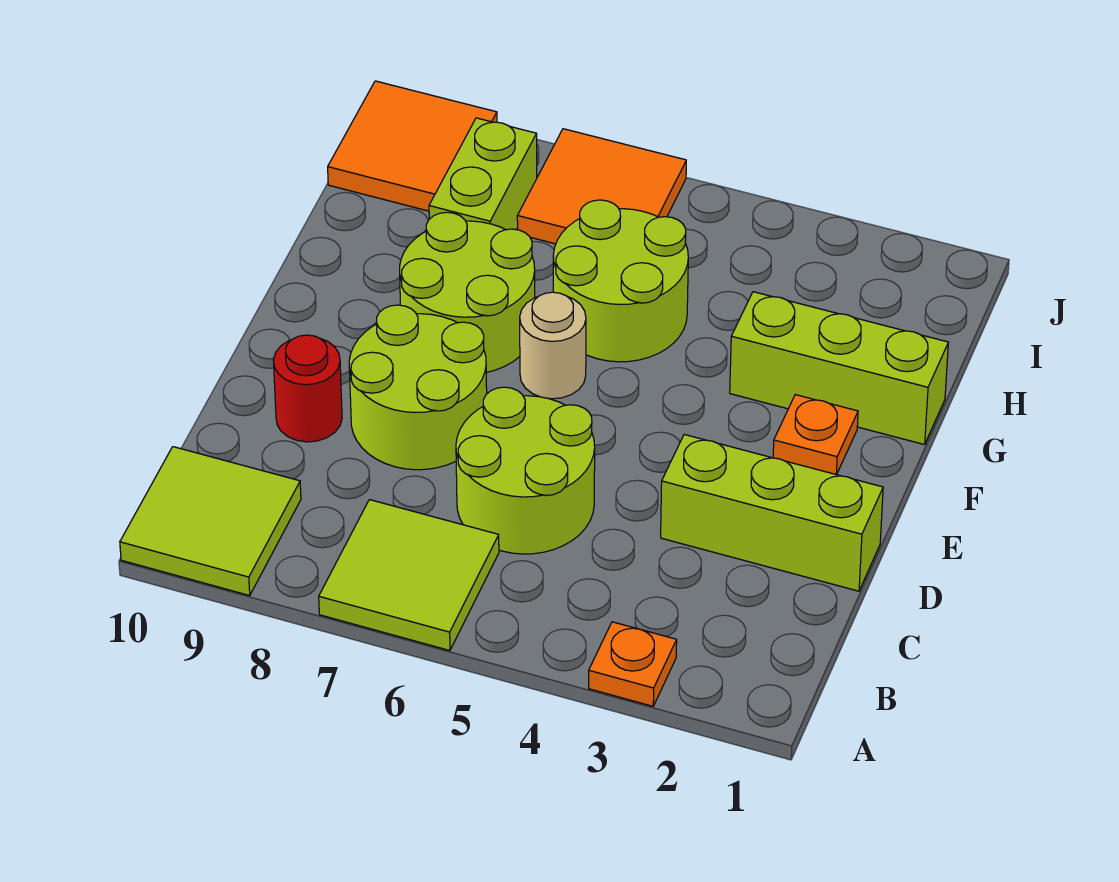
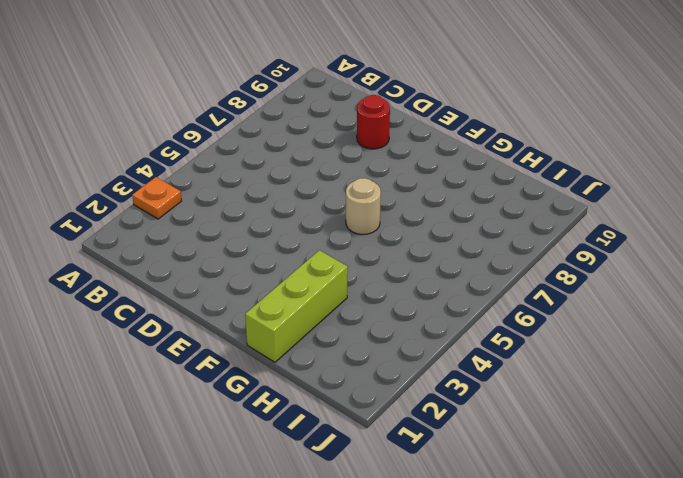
none -> lime 2x2 tile [319,500,499,651]
none -> lime 2x2 tile [120,447,301,595]
none -> lime 2x2 round brick [456,387,595,554]

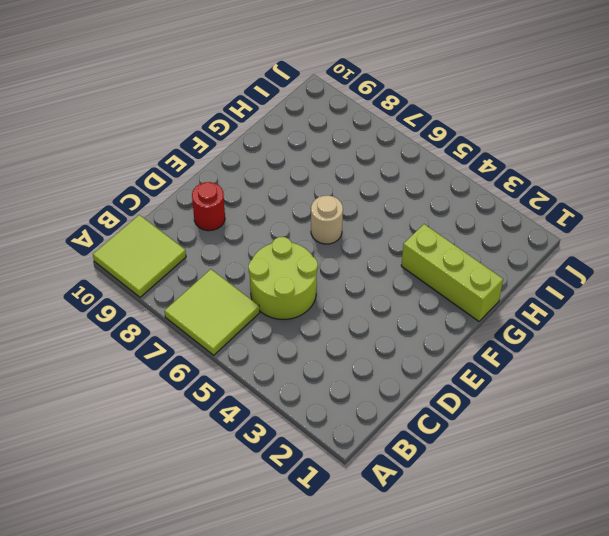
none -> orange 1x1 plate [589,622,677,706]
none -> lime 1x3 brick [661,435,883,591]
none -> lime 2x2 round brick [349,305,487,470]

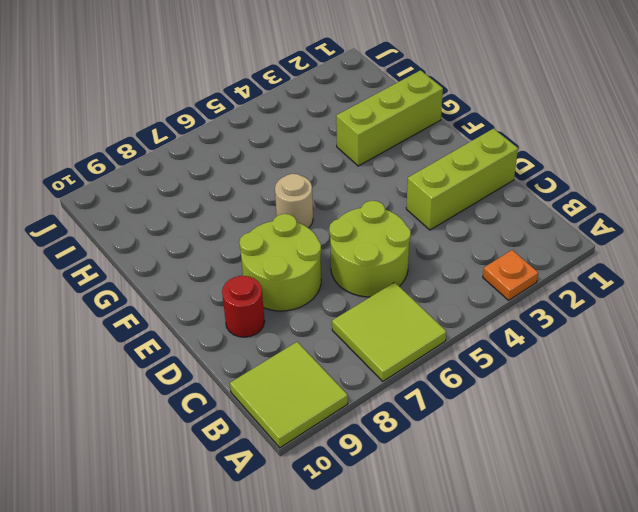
none -> orange 1x1 plate [773,395,858,475]
none -> lime 2x2 round brick [400,212,535,373]
none -> lime 2x2 round brick [553,200,688,362]

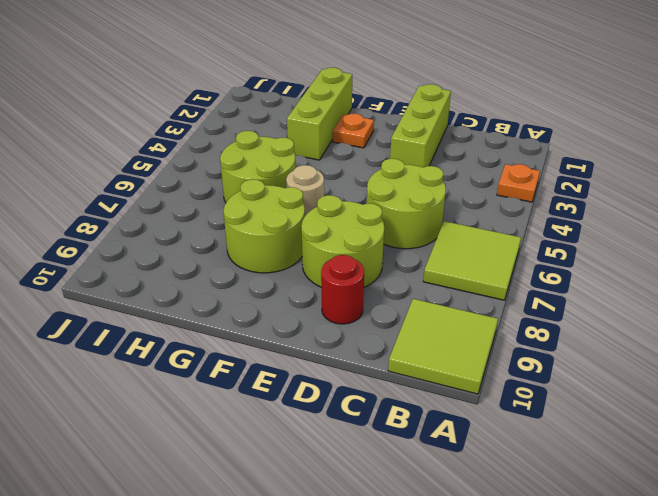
none -> lime 1x2 brick [429,118,537,230]
none -> orange 2x2 tile [517,129,686,244]
none -> orange 2x2 tile [328,81,497,211]

